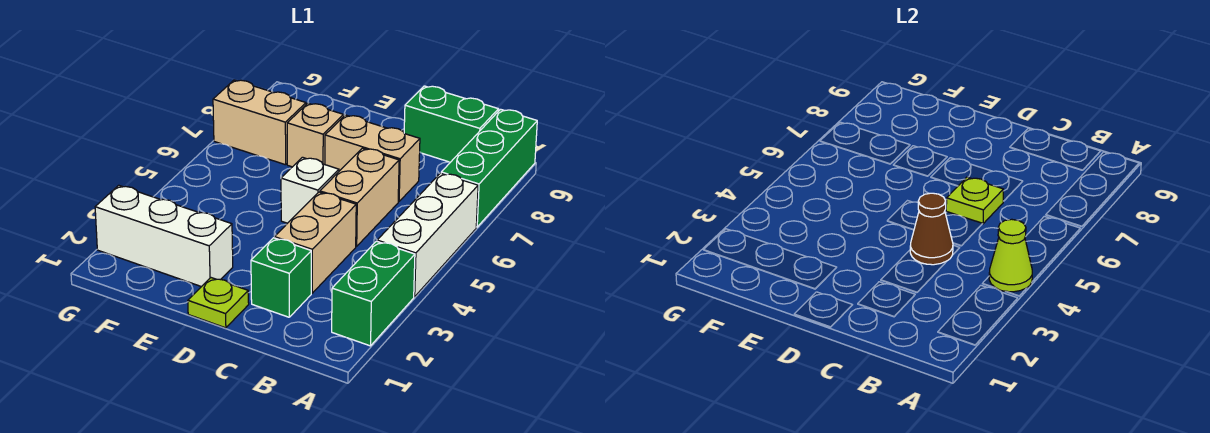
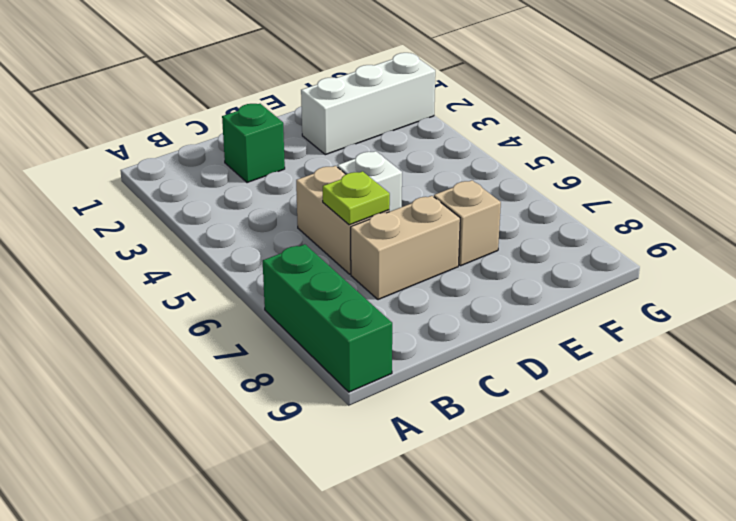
none -> green 1x2 brick [332,241,415,346]
none -> white 1x3 brick [377,173,478,297]
none -> green 1x2 brick [404,86,499,162]

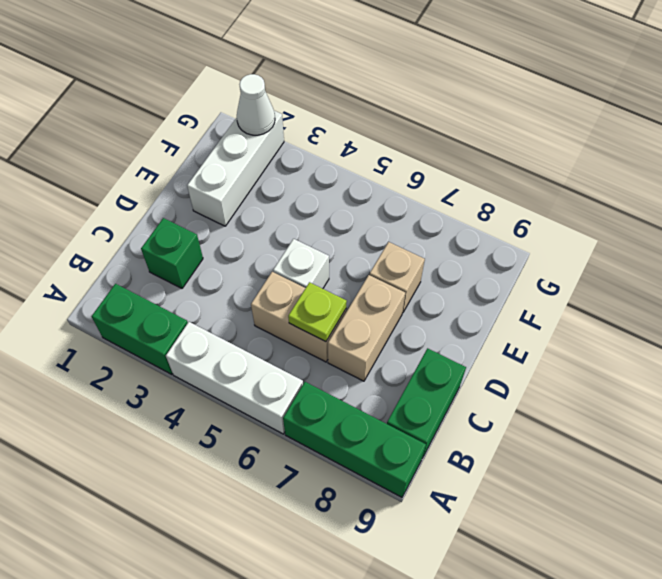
white 1x1 cone [237,74,275,135] -> none
none -> tan 1x2 brick [274,192,356,293]
none -> lime 1x1 plate [188,278,249,328]
none -> tan 1x2 brick [213,80,306,165]

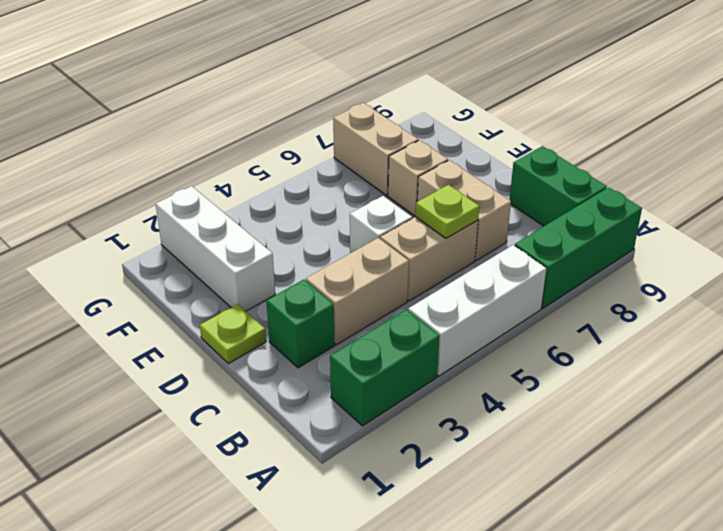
none -> lime 1x1 cone [989,219,1032,292]
none -> brown 1x1 cone [910,193,953,265]

